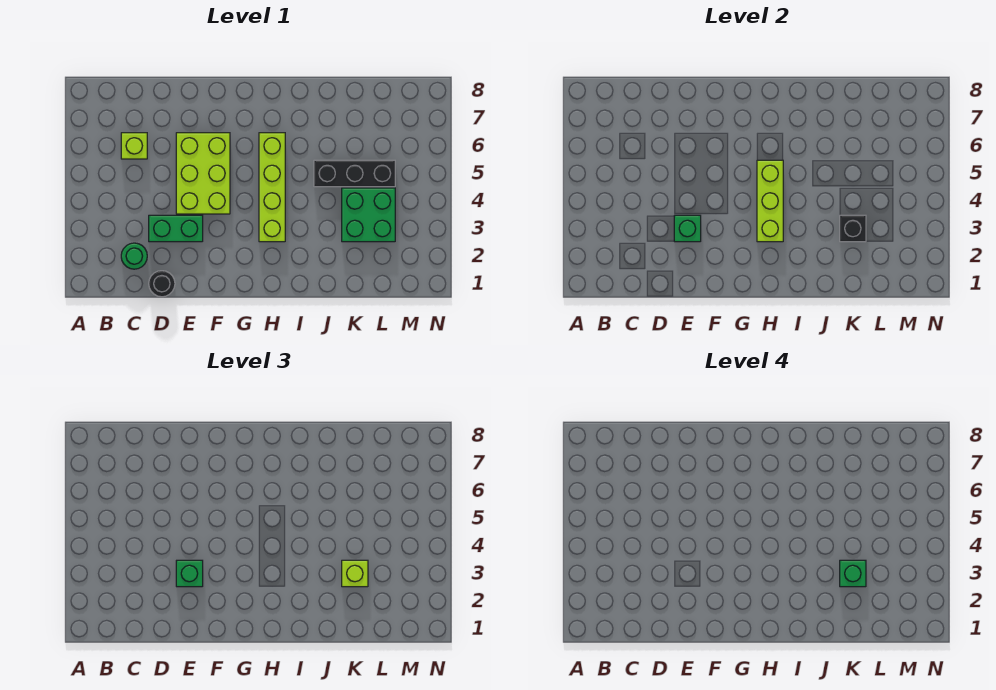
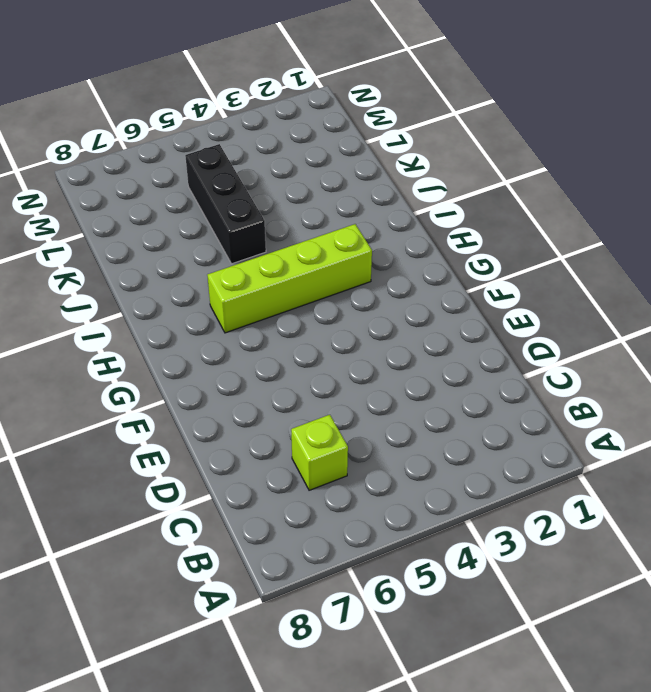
none -> green 1x1 round brick [121,243,147,269]
none -> black 1x1 round brick [149,271,175,297]
none -> green 1x2 brick [149,215,203,242]

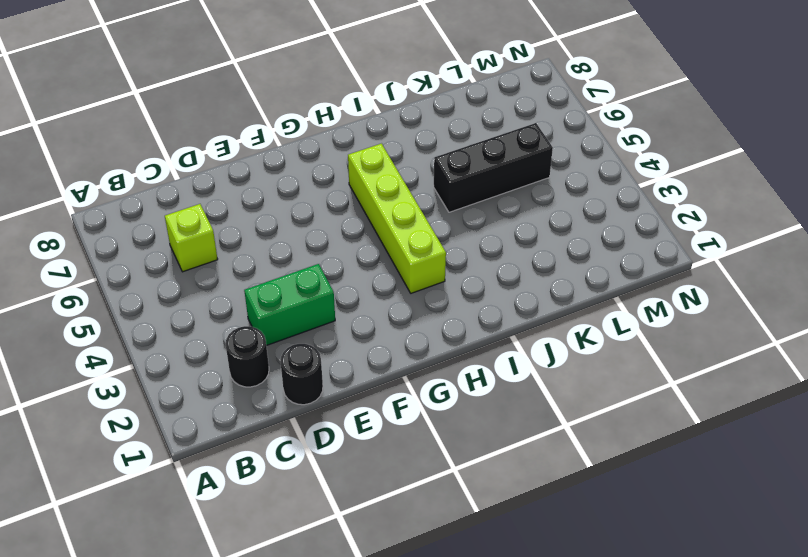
black 1x1 round brick [226,326,269,387] -> green 1x1 round brick [121,243,147,269]
none -> lime 2x3 brick [176,133,230,214]
none -> green 2x2 brick [342,188,395,242]
none -> green 1x1 brick [674,215,701,242]

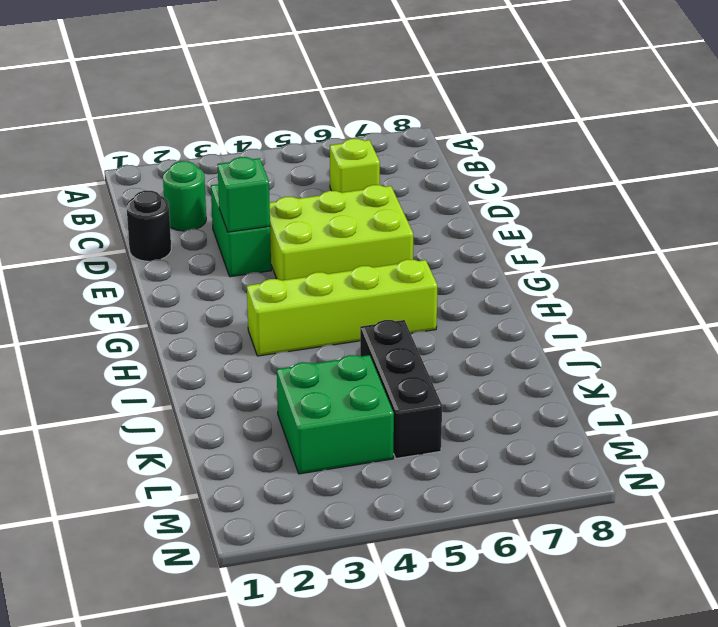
none -> lime 1x3 brick [757,160,783,242]
none -> black 1x1 brick [840,215,866,242]
none -> green 1x1 brick [176,560,203,587]

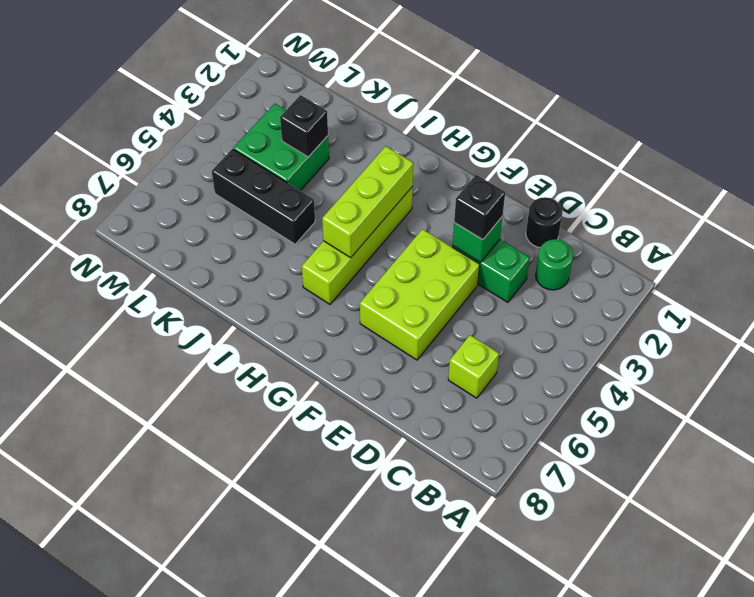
black 1x1 brick [454,175,505,240] -> green 1x1 brick [176,560,203,587]
none -> lime 1x1 brick [342,560,368,587]
none -> green 1x1 brick [840,560,866,587]

